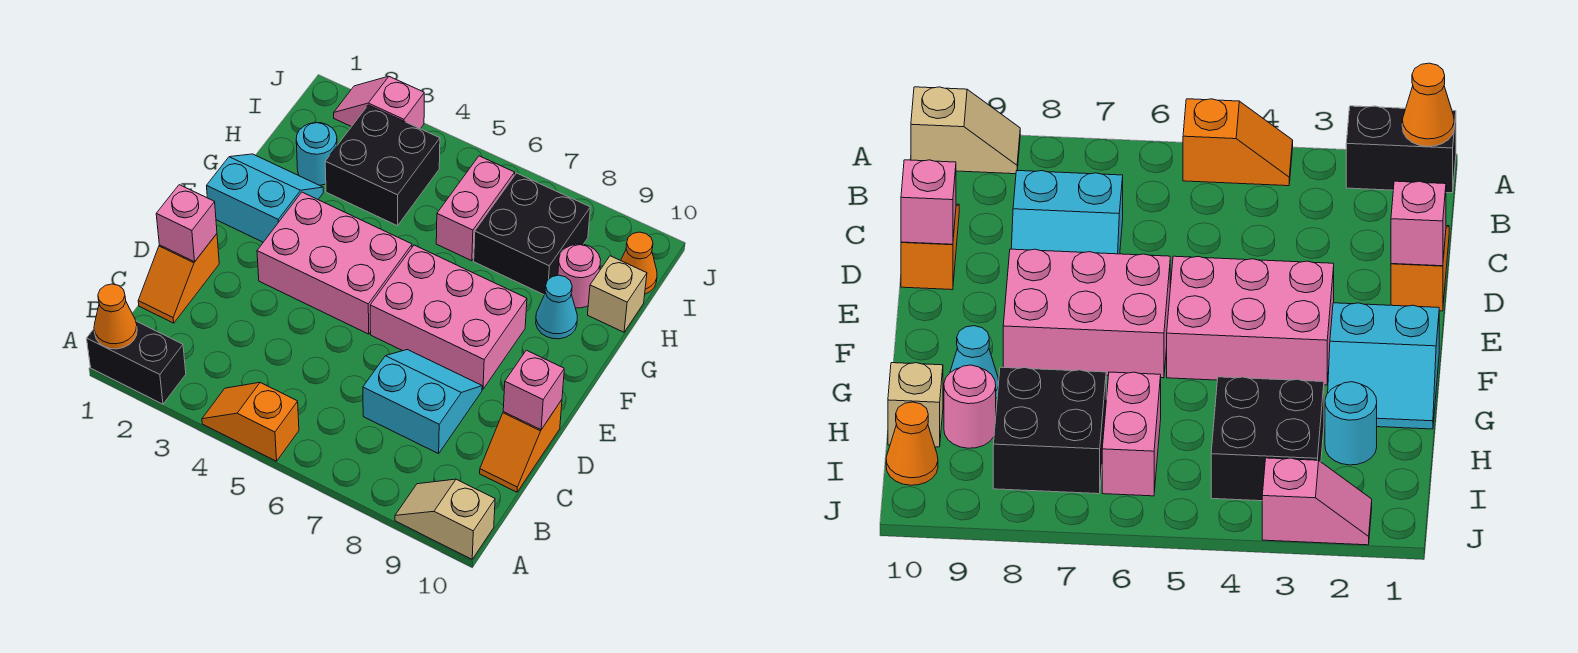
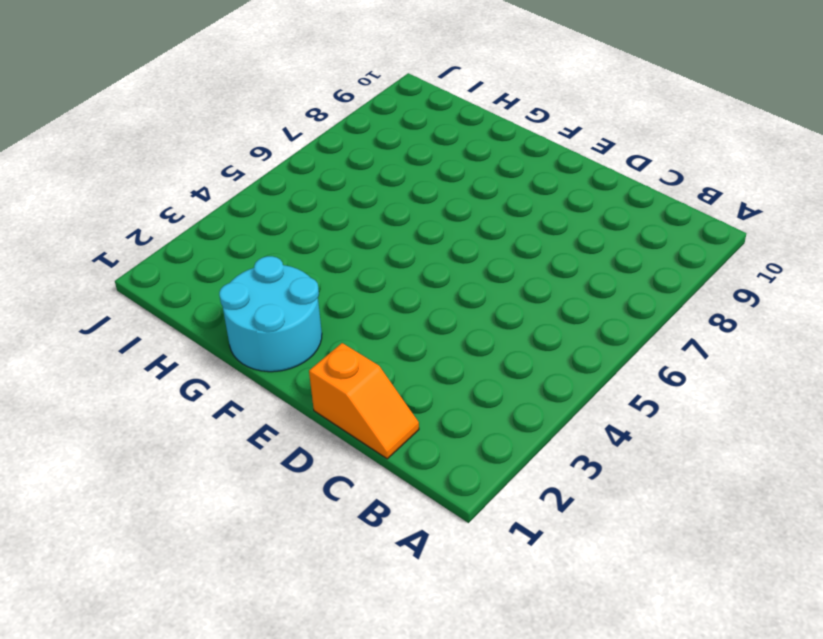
cyan 2x2 round brick [219,256,322,372] -> cyan 2x2 slope [207,154,323,242]
none -> black 1x2 brick [87,321,186,404]
none -> orange 1x2 slope [202,382,299,461]
none -> tan 1x2 slope [395,479,495,559]

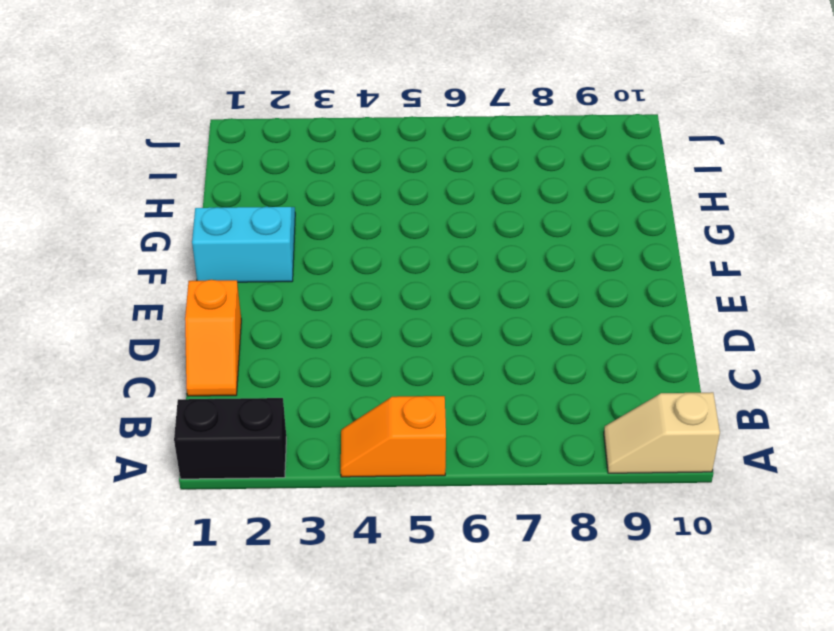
none -> cyan 2x2 slope [363,350,482,454]
none -> orange 1x2 slope [480,400,562,492]
none -> pink 2x3 brick [257,192,412,334]

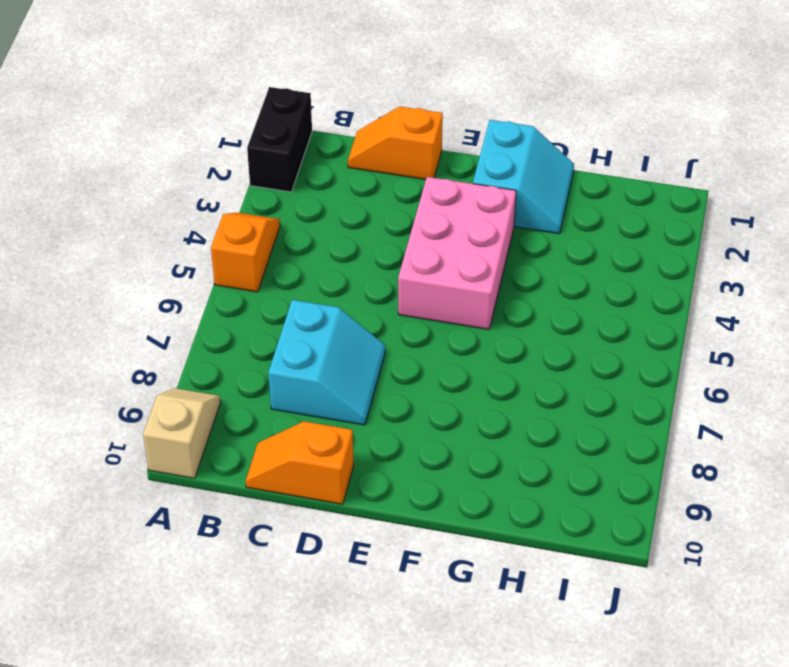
none -> pink 2x3 brick [370,245,527,389]
none -> cyan 1x1 cone [536,275,577,339]
none -> cyan 1x1 round brick [296,123,337,185]

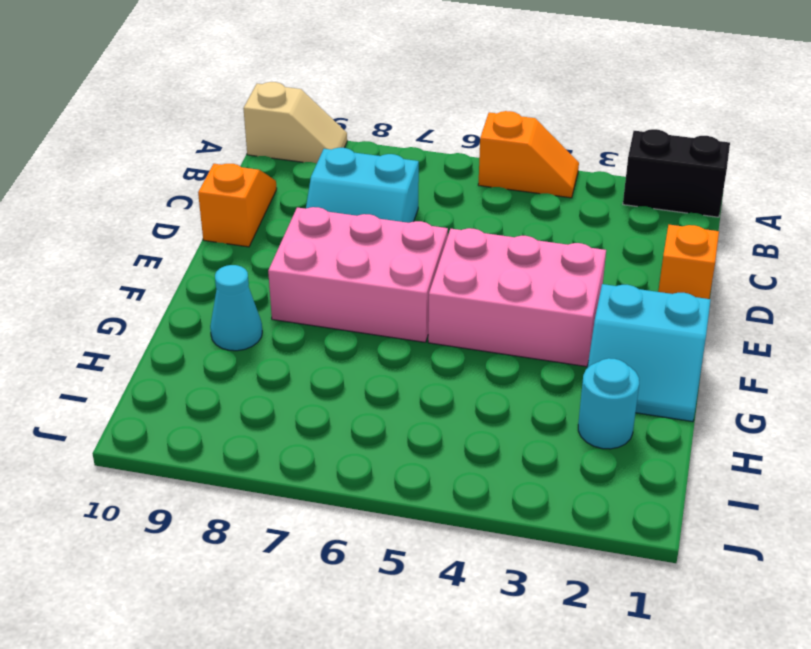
none -> black 2x2 brick [325,105,440,226]
none -> pink 1x2 brick [436,156,515,261]
none -> black 2x2 brick [474,173,590,295]

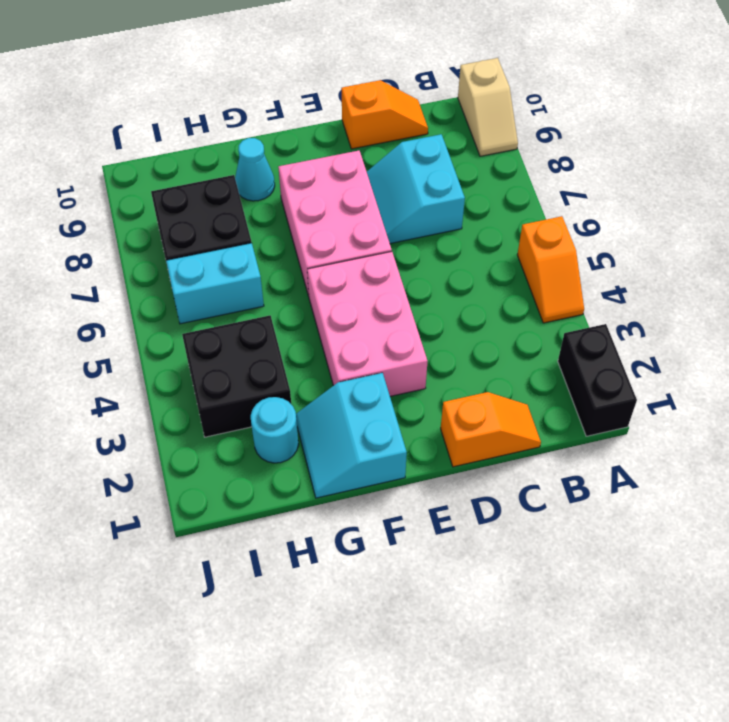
cyan 1x2 brick [166,243,264,324] -> pink 1x2 brick [436,156,515,261]
none -> pink 1x1 round brick [558,244,601,308]
none -> tan 1x1 brick [588,256,647,332]
none -> orange 1x1 cone [621,232,657,294]

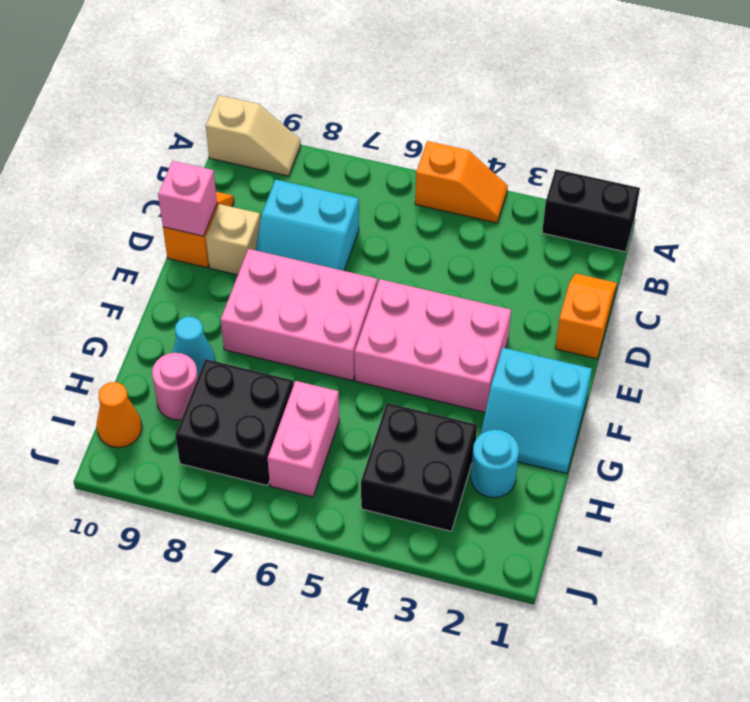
tan 1x1 brick [206,204,261,275] -> tan 1x1 brick moved to [588,256,647,332]
none -> pink 1x2 slope [334,76,424,129]
none -> orange 1x1 cone [94,284,137,349]
none -> pink 1x1 brick [156,185,217,262]

